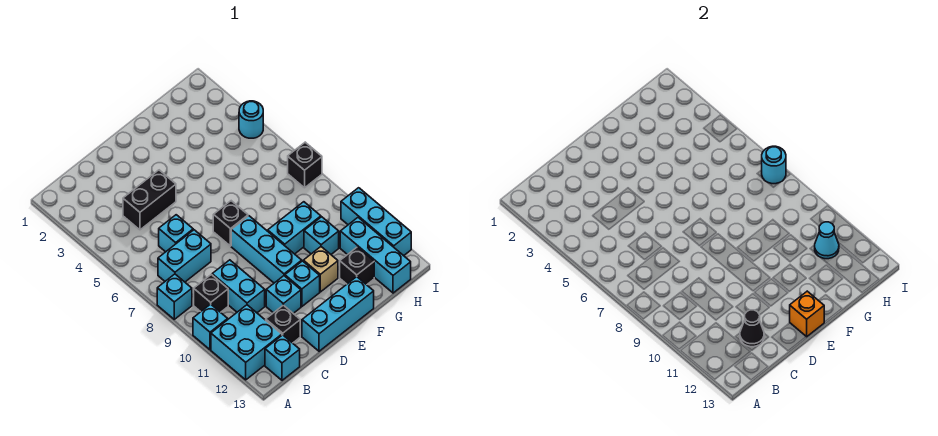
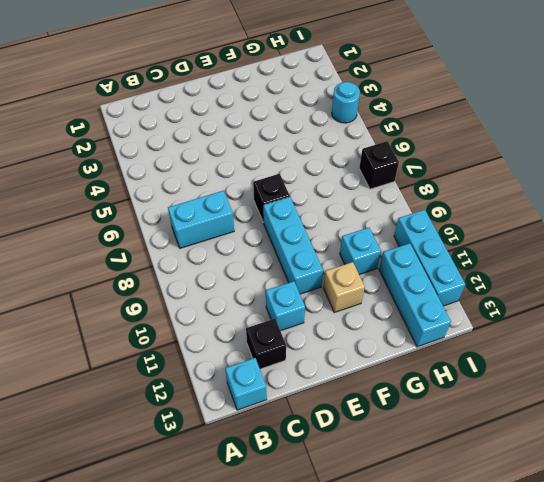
none -> cyan 1x1 brick [157,274,192,319]
none -> cyan 1x1 brick [193,304,228,350]
none -> cyan 2x2 brick [211,305,282,380]

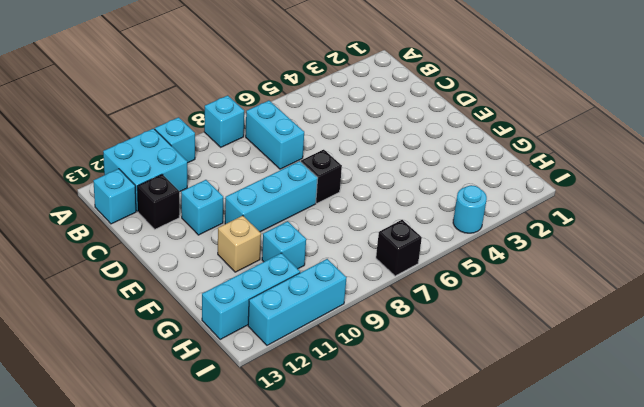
none -> black 1x1 brick [194,275,228,312]
none -> black 1x2 brick [123,170,176,230]
none -> cyan 1x1 brick [159,215,193,252]

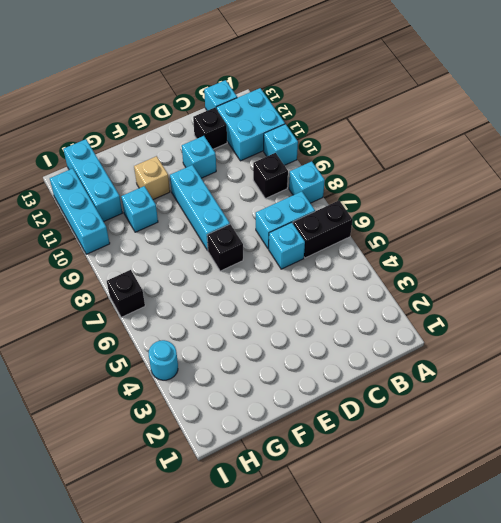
black 1x2 brick [293,201,353,258] -> black 1x2 brick moved to [123,170,176,230]
none -> cyan 1x2 brick [212,260,265,313]
none -> cyan 1x3 brick [302,277,374,351]
none -> cyan 1x1 brick [285,261,320,306]

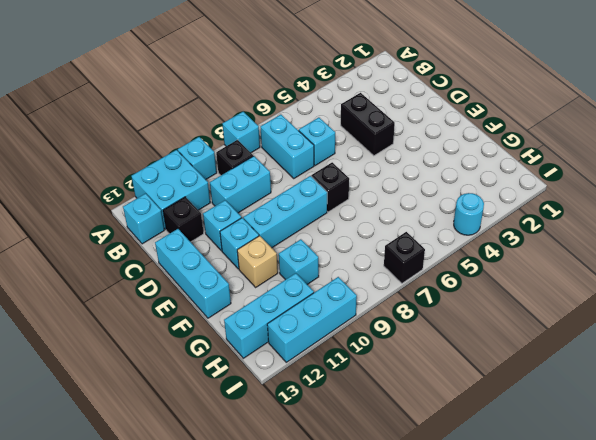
none -> cyan 1x2 brick [268,202,321,254]
none -> black 1x1 brick [340,247,374,285]
none -> black 1x1 cone [740,310,764,347]

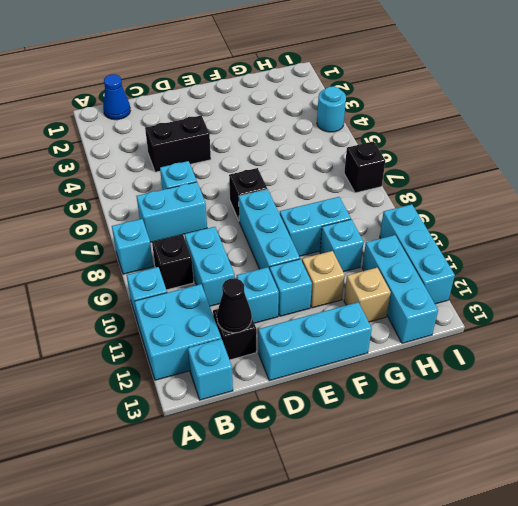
blue 1x1 cone [103,74,130,120] -> none
tan 1x1 brick [344,268,391,322] -> black 1x1 brick [340,247,374,285]
none -> orange 1x1 brick [790,291,824,337]
none -> cyan 1x1 cone [815,222,839,259]
none -> cyan 1x1 round brick [762,146,786,184]

